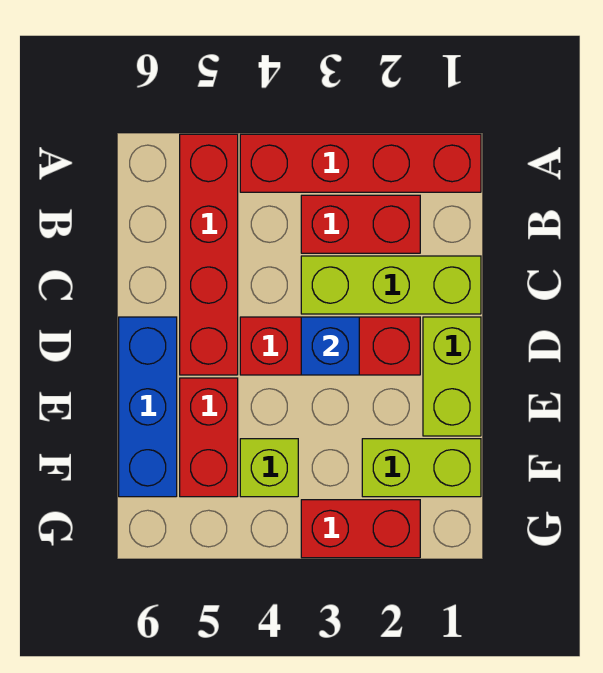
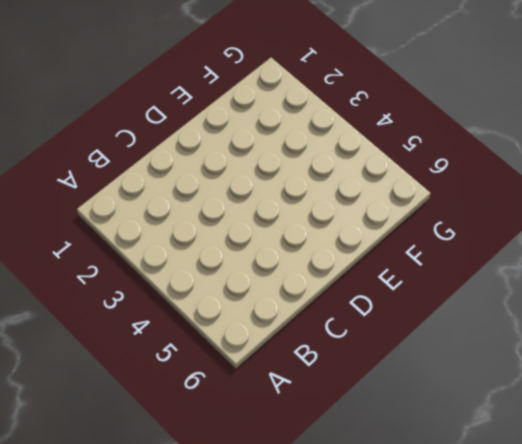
none -> red 1x4 brick [240,134,481,192]
none -> red 1x4 brick [180,134,238,375]
none -> red 1x2 brick [301,195,420,253]

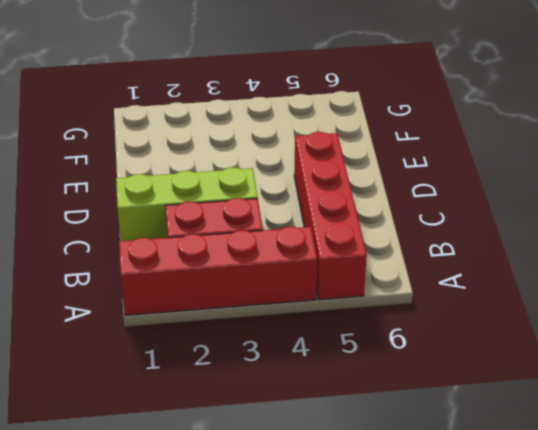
none -> lime 1x2 brick [423,317,481,436]
none -> red 1x3 brick [240,317,420,375]
none -> blue 1x3 brick [119,317,177,497]

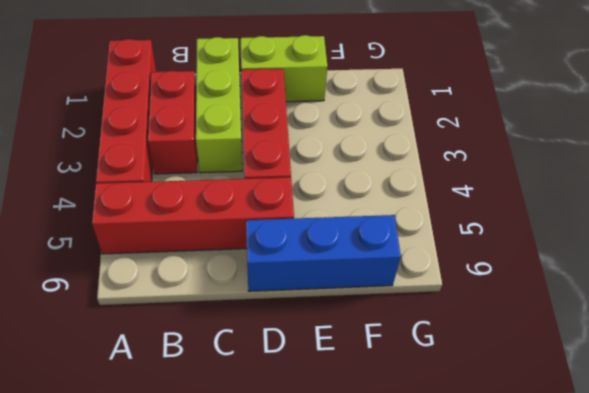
none -> red 1x2 brick [180,378,238,497]
none -> lime 1x2 brick [362,439,481,497]
none -> lime 1x1 brick [240,439,298,497]

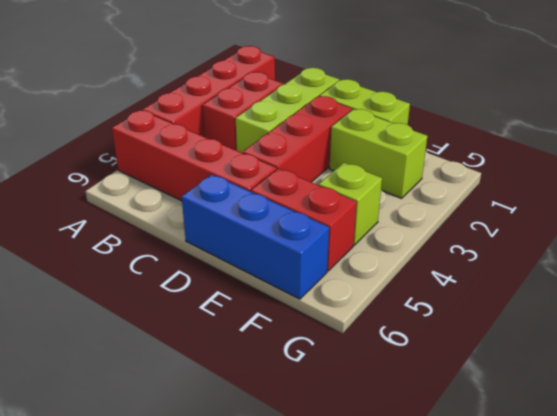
lime 1x2 brick [329,109,428,198] -> lime 1x2 brick turned to [362,439,481,497]
none -> red 1x2 brick [301,500,420,558]
none -> blue 1x1 brick [301,317,359,375]

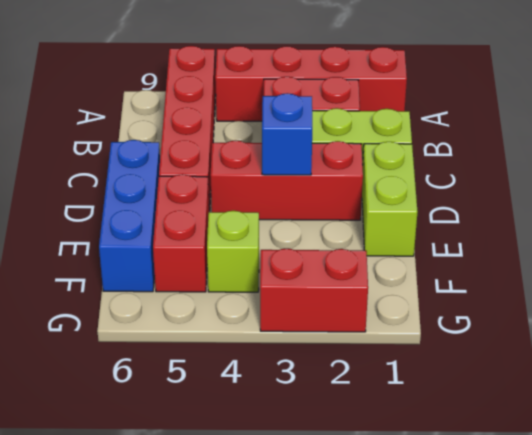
none -> lime 1x2 brick [362,439,481,497]

